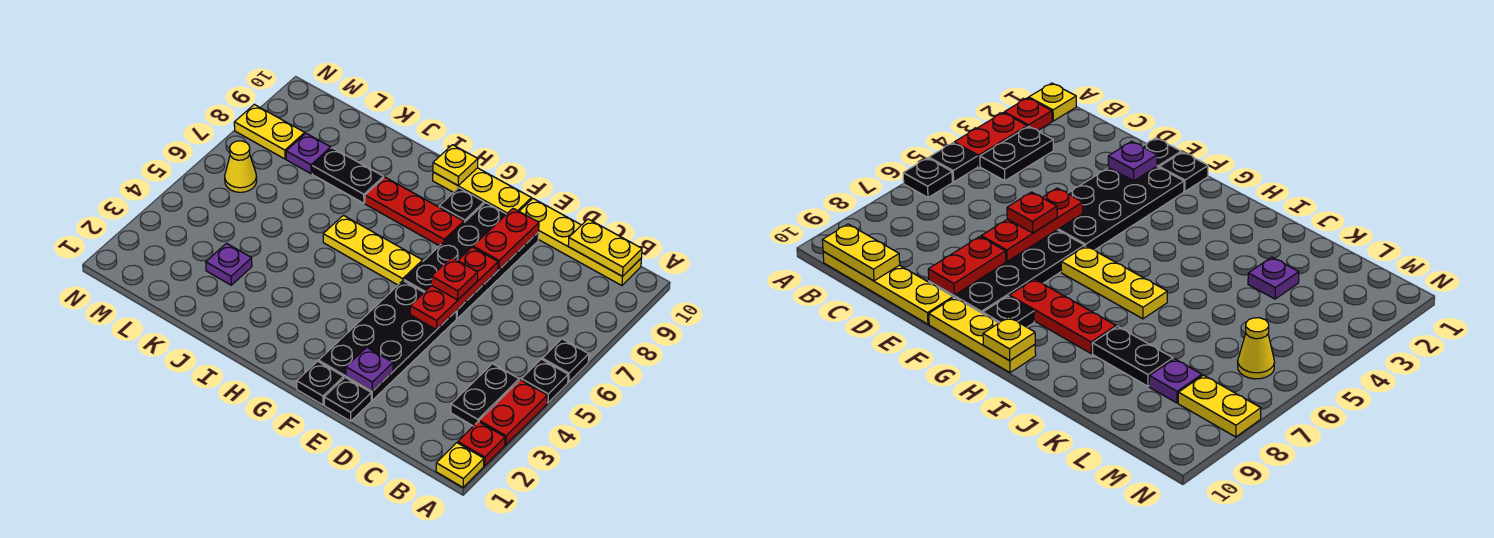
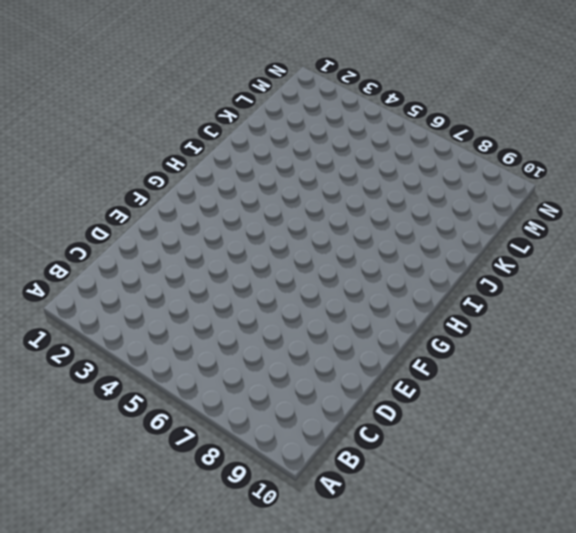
none -> yellow 1x1 plate [436,443,484,487]
none -> red 1x1 plate [458,422,505,466]
none -> red 1x2 plate [479,380,547,445]

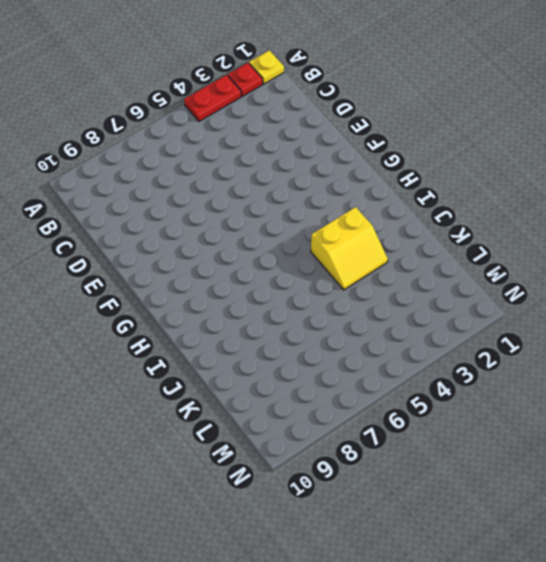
yellow 2x2 slope [311,207,388,290] -> none
none -> black 1x1 plate [521,359,568,403]
none -> black 1x1 plate [542,339,589,382]
none -> black 1x2 plate [451,364,519,426]

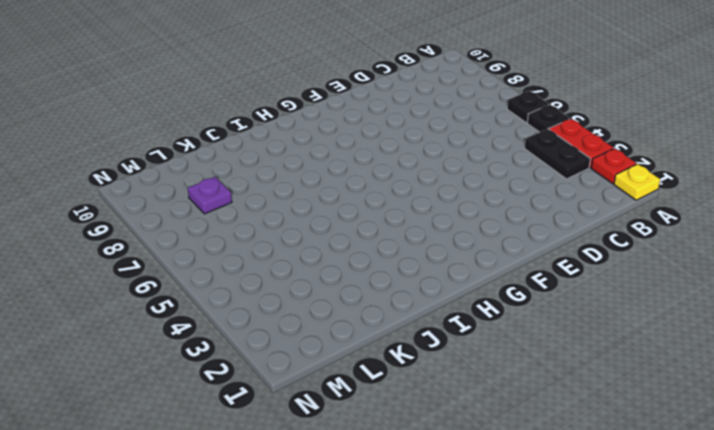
none -> yellow 1x4 plate [519,199,641,286]
none -> black 1x1 plate [324,377,371,421]
none -> black 2x4 plate [319,281,456,400]

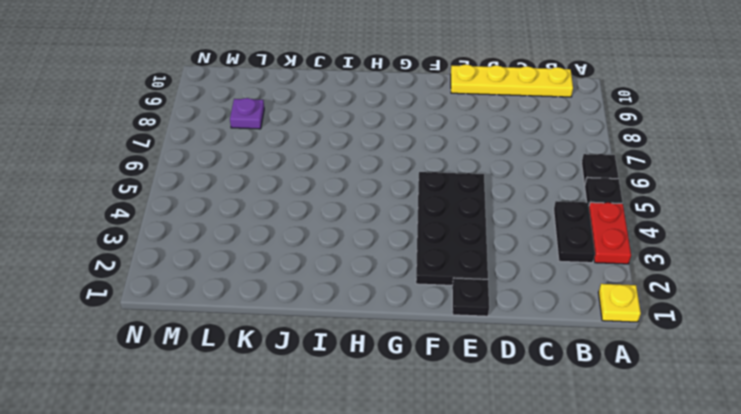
none -> red 1x1 plate [458,422,505,466]
none -> black 2x4 plate [404,203,539,319]
none -> black 1x1 plate [297,361,344,405]

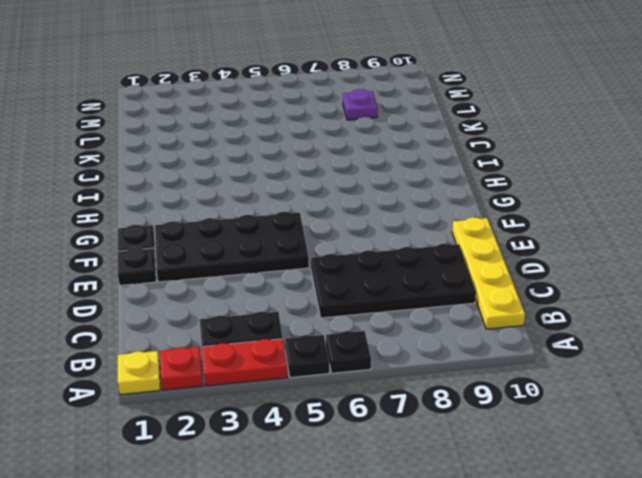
black 2x4 plate [311,244,476,318] -> black 2x4 plate moved to [404,203,539,319]
none -> yellow 1x3 plate [433,168,531,214]
none -> yellow 1x3 plate [323,215,423,285]
none -> red 1x3 plate [365,177,464,246]

